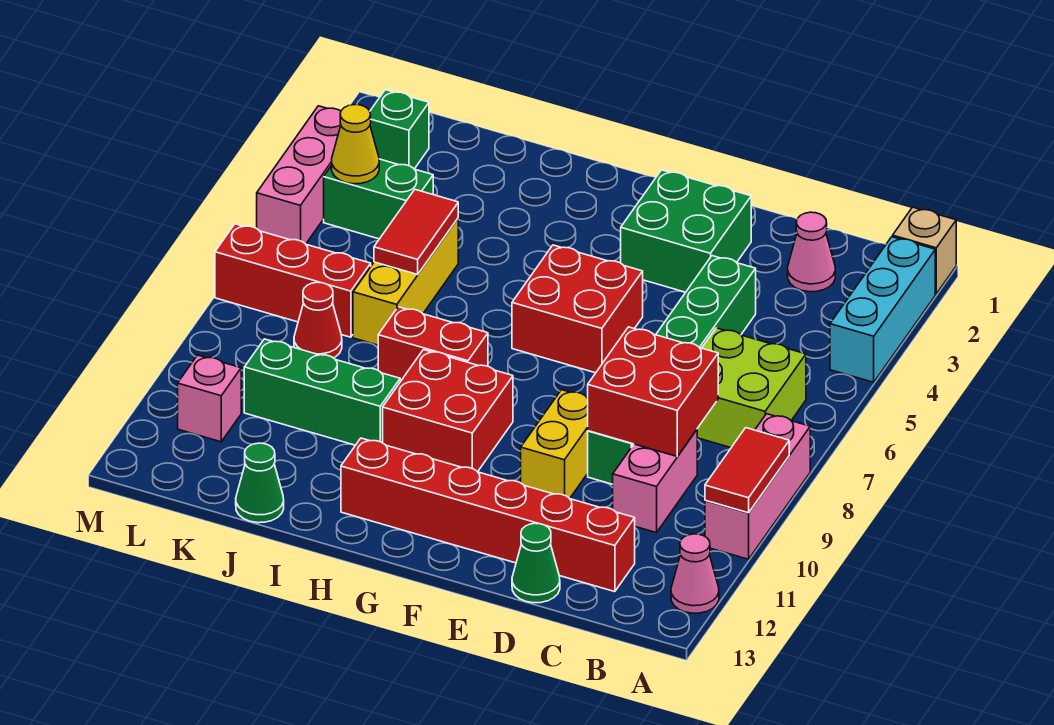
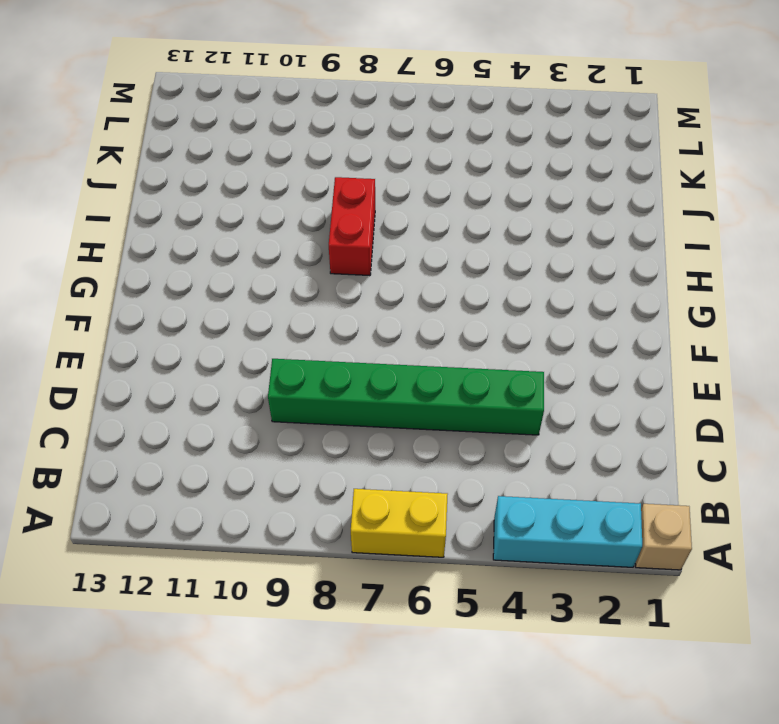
yellow 1x2 brick [351,489,448,557] -> yellow 1x2 brick moved to [521,390,588,498]
none -> pink 1x3 brick [705,414,810,559]
none -> pink 1x1 cone [671,534,719,613]
none -> lime 2x2 brick [697,328,806,448]

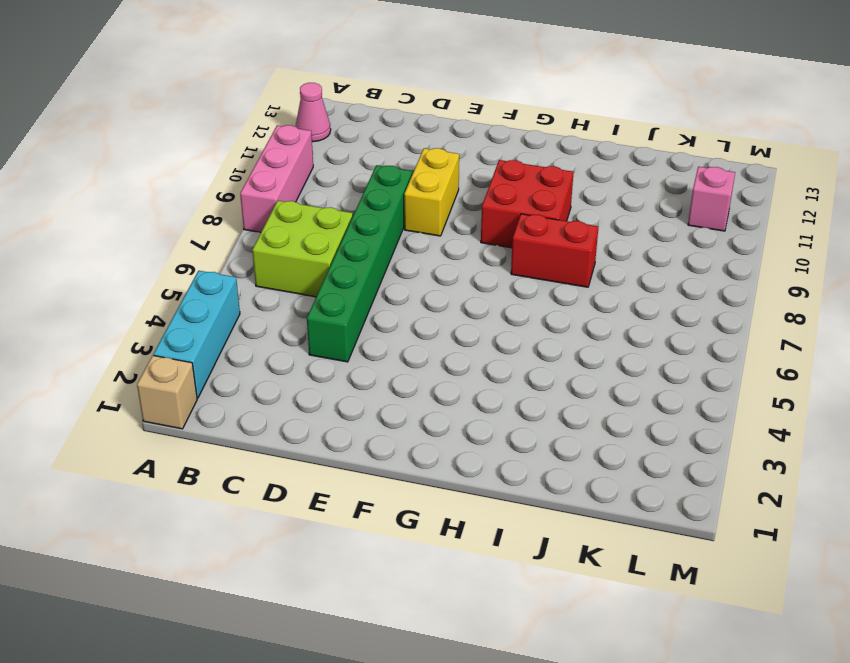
none -> pink 1x1 cone [788,212,835,292]
none -> pink 1x2 brick [613,430,697,533]
none -> red 1x6 brick [341,438,635,592]

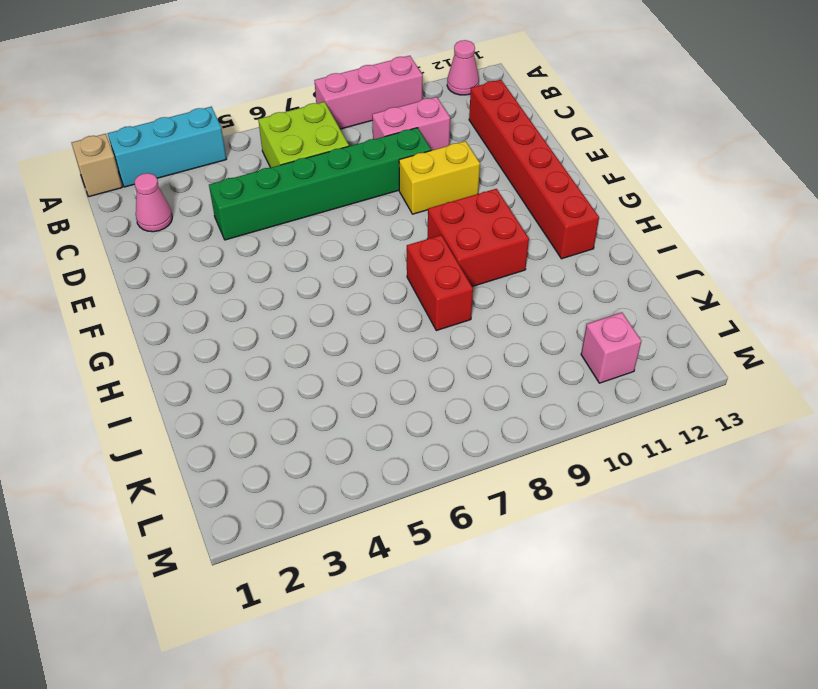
none -> green 1x1 cone [512,523,560,603]
none -> green 2x2 brick [621,170,751,292]
none -> red 2x2 brick [512,245,643,373]

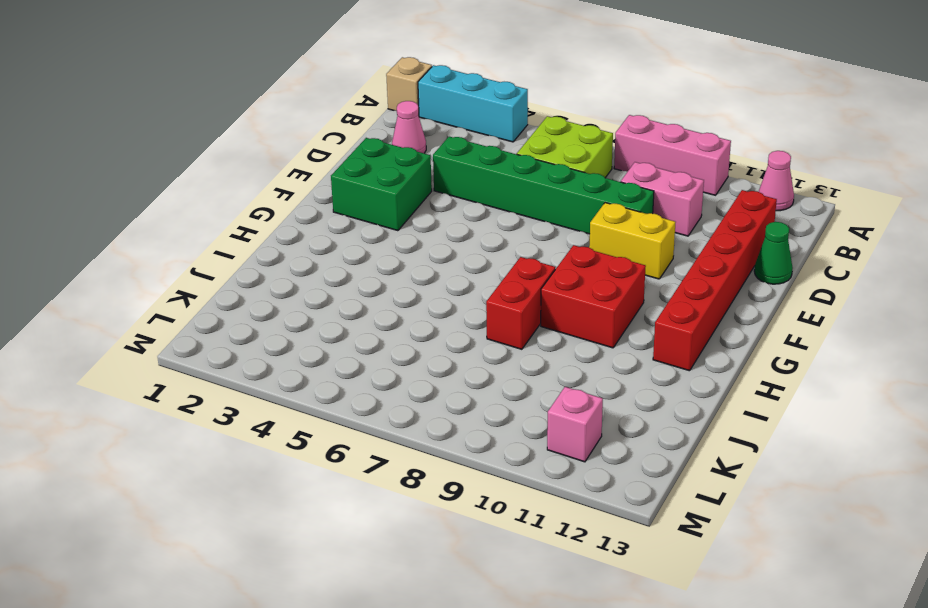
none -> red 2x2 brick [512,245,643,373]
none -> green 1x3 brick [244,339,400,445]
none -> yellow 1x3 brick [353,219,458,345]

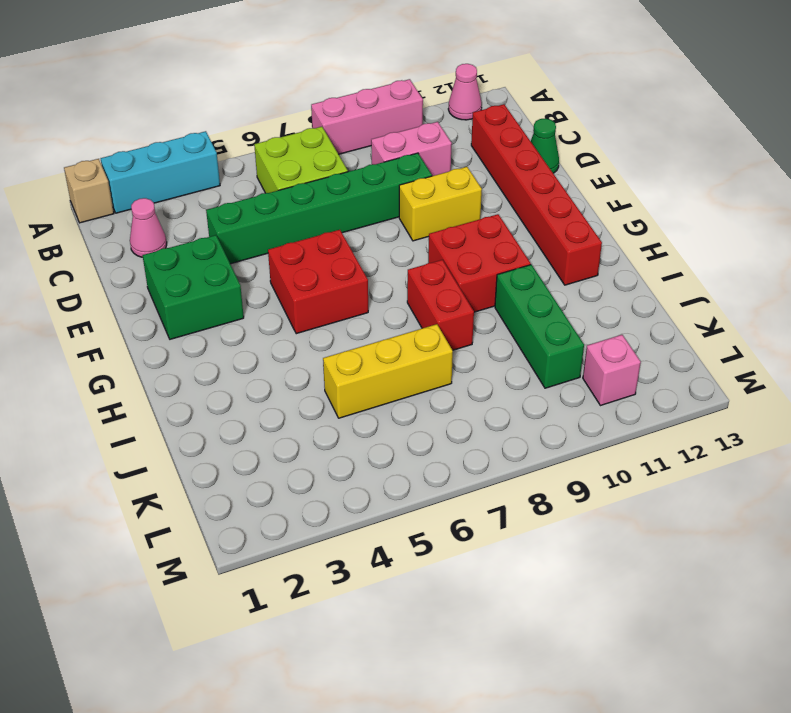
none -> green 1x1 cone [236,443,284,523]
none -> green 1x2 brick [324,159,433,239]
none -> red 1x3 brick [215,224,371,337]

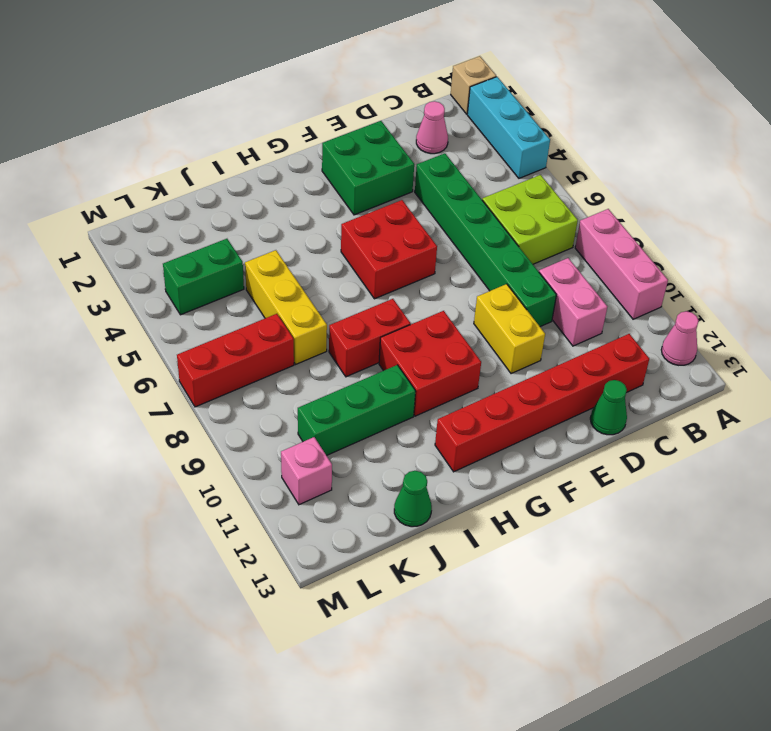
none -> red 1x1 cone [294,282,342,358]
none -> green 1x1 brick [370,90,429,169]
none -> pink 1x3 brick [257,106,341,244]

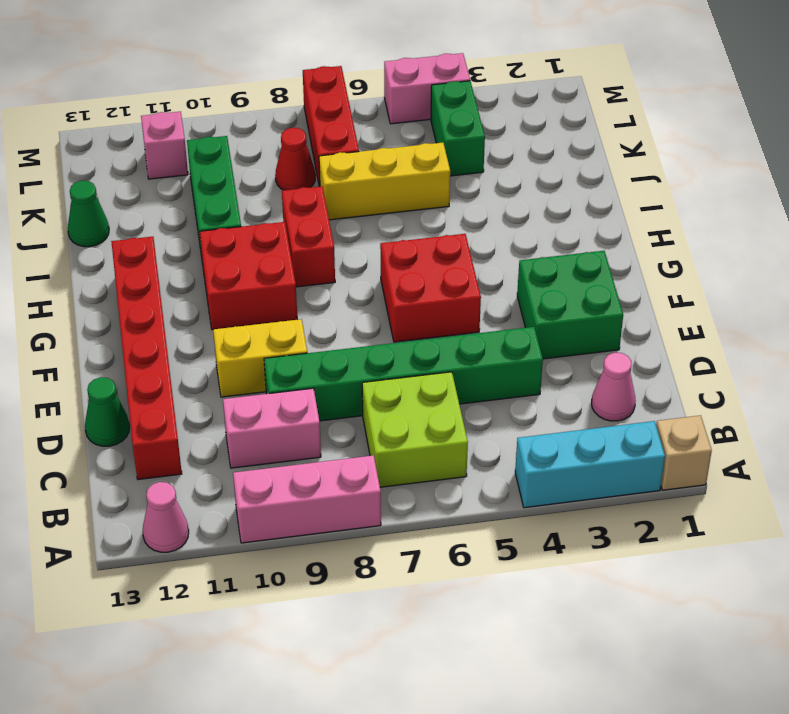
pink 1x2 brick [384,53,470,124] -> pink 1x3 brick [257,106,341,244]
none -> green 1x1 brick [370,90,429,169]
none -> red 1x2 tile [705,428,789,513]
none -> red 2x2 brick [588,327,718,456]

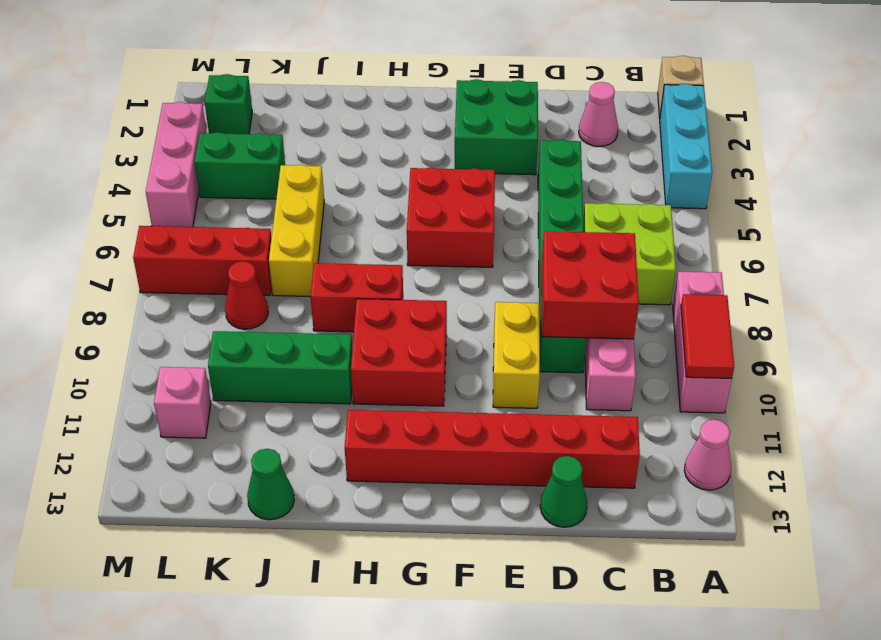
none -> red 1x2 tile [374,190,458,274]
none -> yellow 1x1 cone [332,105,379,184]

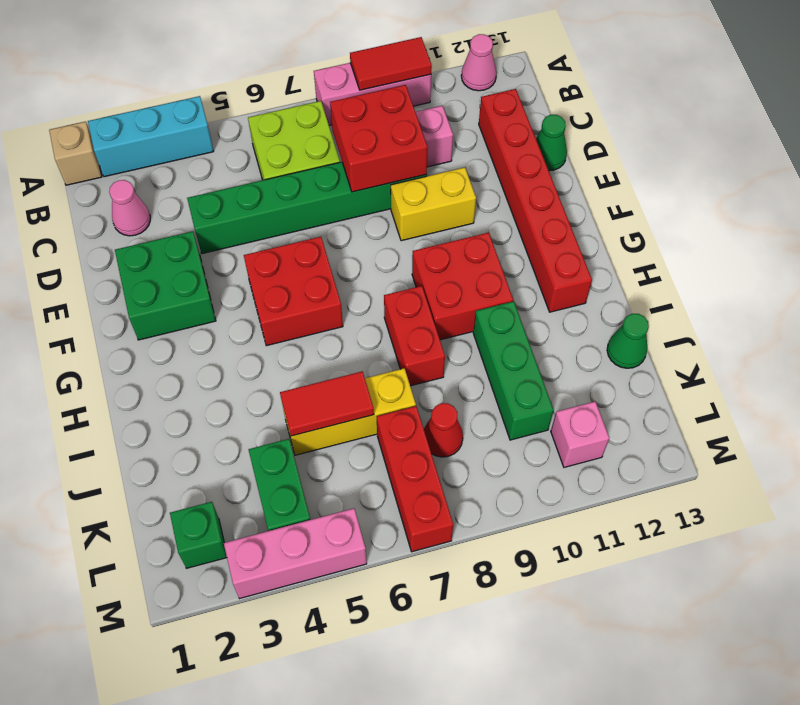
none -> yellow 1x1 cone [332,105,379,184]

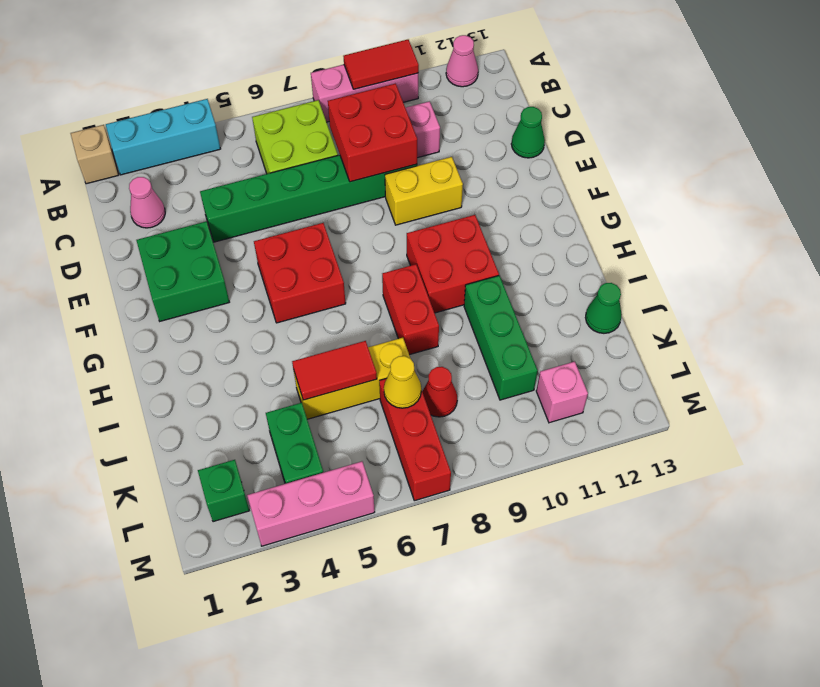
yellow 1x1 cone [384,356,421,408] -> yellow 1x1 cone moved to [332,105,379,184]
none -> red 1x6 brick [341,438,635,592]

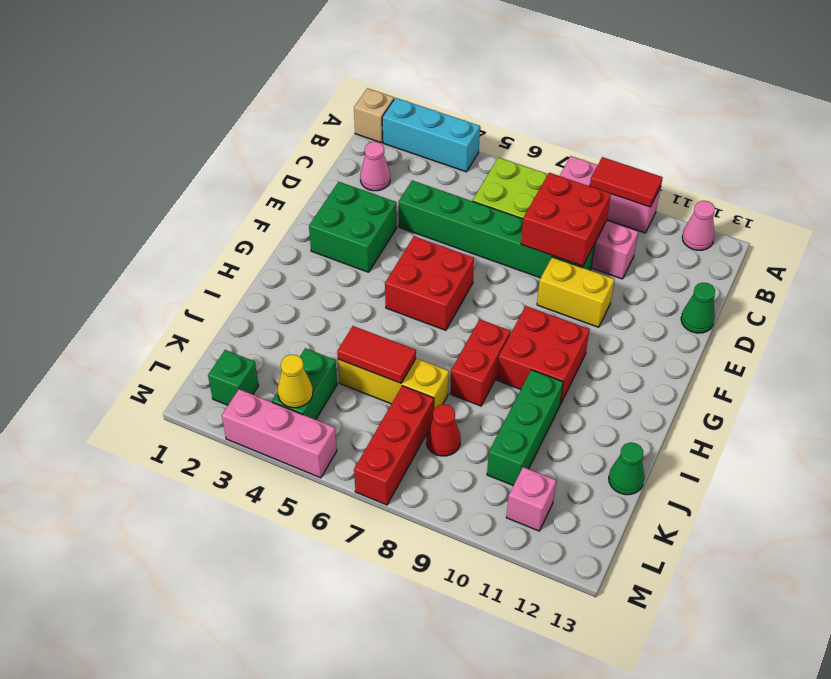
none -> red 1x6 brick [341,438,635,592]

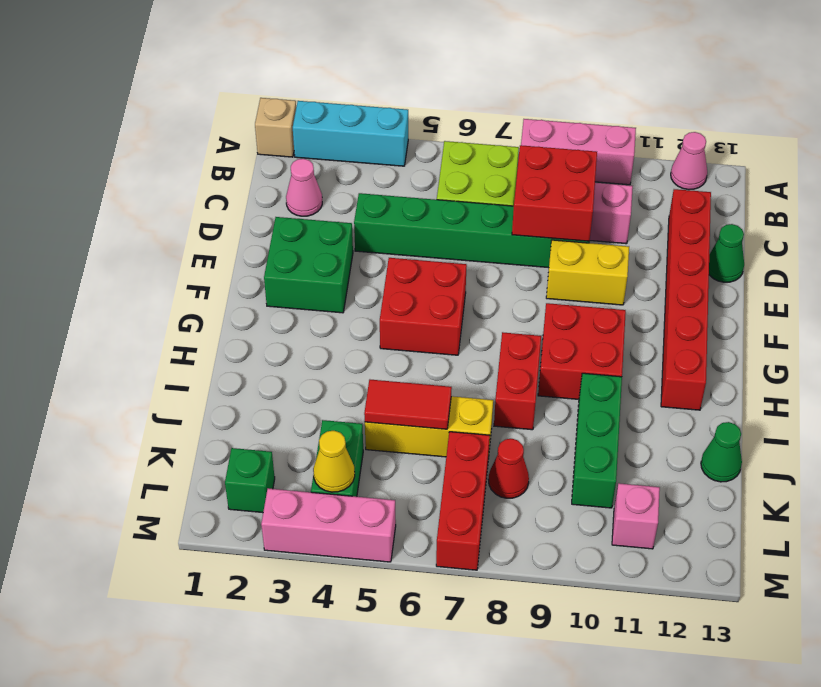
none -> red 1x2 tile [705,428,789,513]

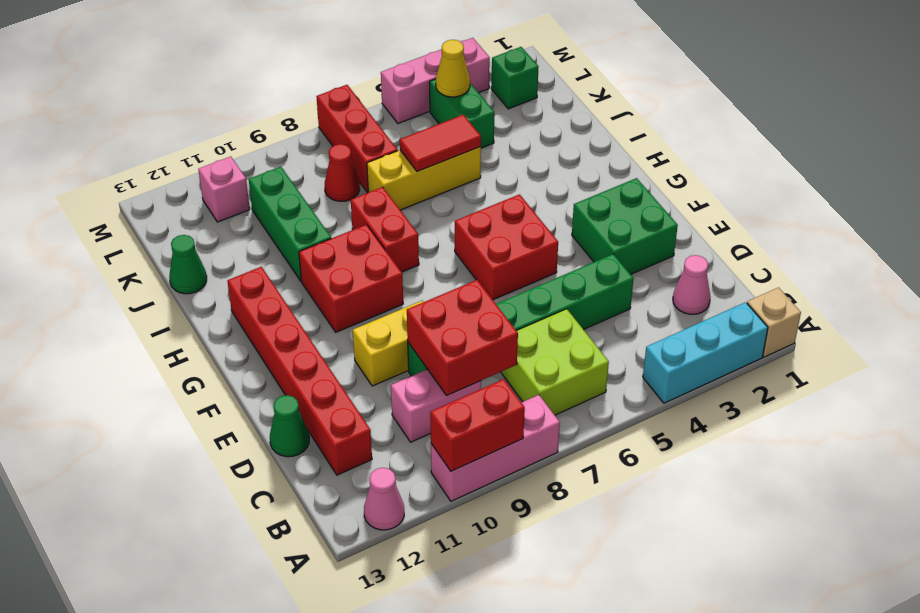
red 1x2 brick [430,379,525,471] -> red 1x2 tile [705,428,789,513]

